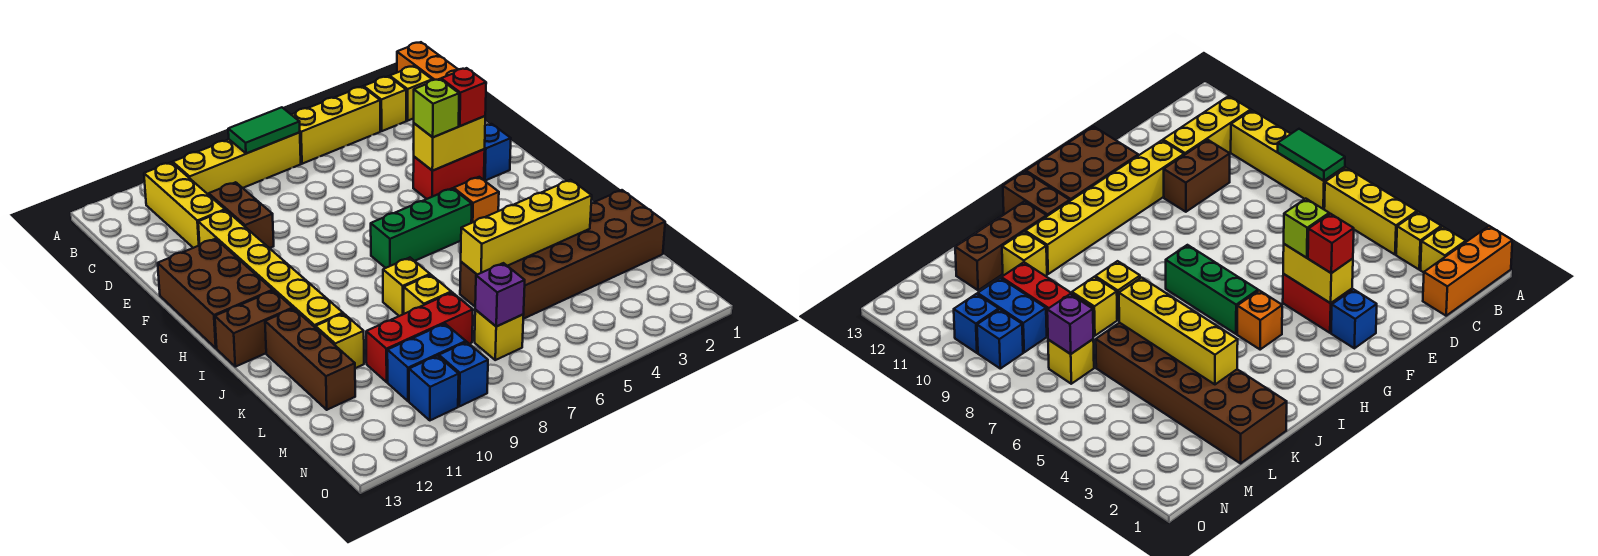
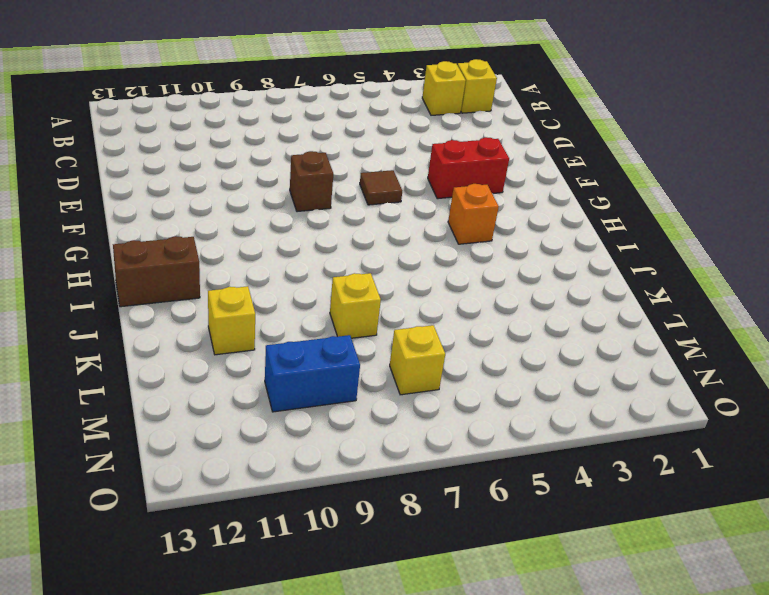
brown 1x1 tile [360,170,402,205] -> none
brown 1x1 brick [290,151,333,212] -> none
none -> orange 1x3 brick [397,42,458,80]
none -> yellow 1x3 brick [292,86,380,164]
none -> yellow 1x4 brick [173,132,301,195]
none -> yellow 1x3 brick [144,162,225,248]

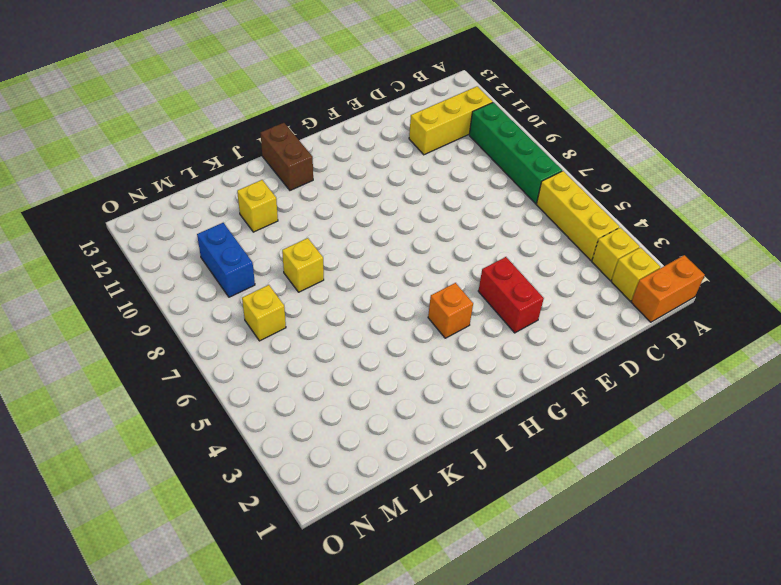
orange 1x2 brick [631,255,705,322] -> orange 1x3 brick [397,42,458,80]
green 1x4 brick [469,102,562,204] -> yellow 1x4 brick [173,132,301,195]
none -> brown 1x2 brick [209,182,274,248]
none -> yellow 1x6 brick [198,210,343,328]
none -> blue 1x1 brick [484,124,511,181]
none -> brown 2x3 brick [158,239,273,348]

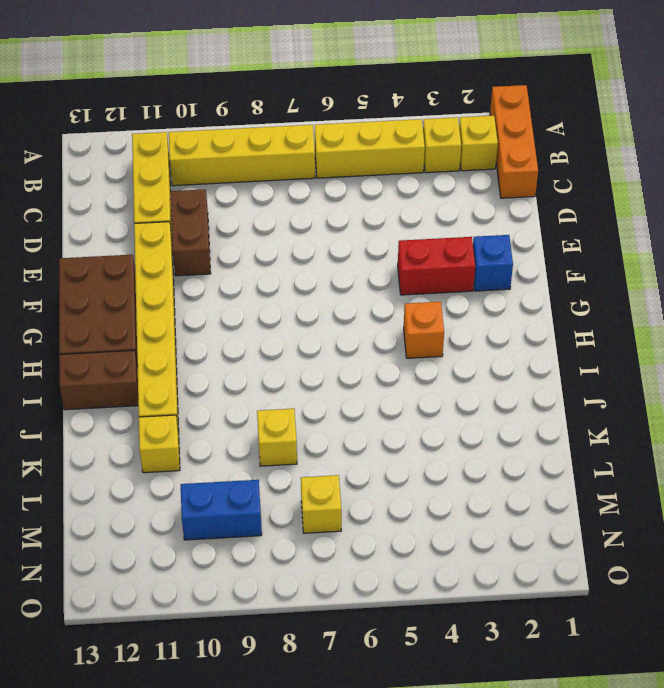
none -> green 1x3 brick [371,188,472,268]
none -> yellow 1x1 brick [383,258,430,316]
none -> brown 1x3 brick [265,309,355,410]
none -> brown 2x6 brick [460,190,665,319]

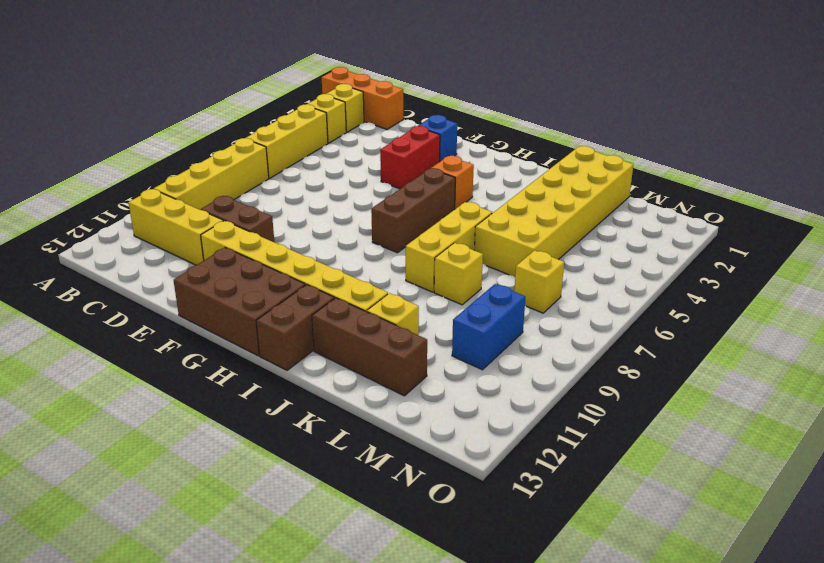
brown 1x3 brick [371,168,455,253] -> green 1x3 brick [371,188,472,268]
yellow 1x3 brick [406,202,492,292] -> yellow 1x1 brick [383,258,430,316]
yellow 2x6 brick [474,146,633,277] -> brown 2x6 brick [460,190,665,319]
none -> red 1x3 brick [366,292,473,382]
none -> blue 1x1 brick [439,342,488,406]
none -> blue 1x1 brick [409,356,459,420]
none -> green 1x2 tile [228,107,300,154]

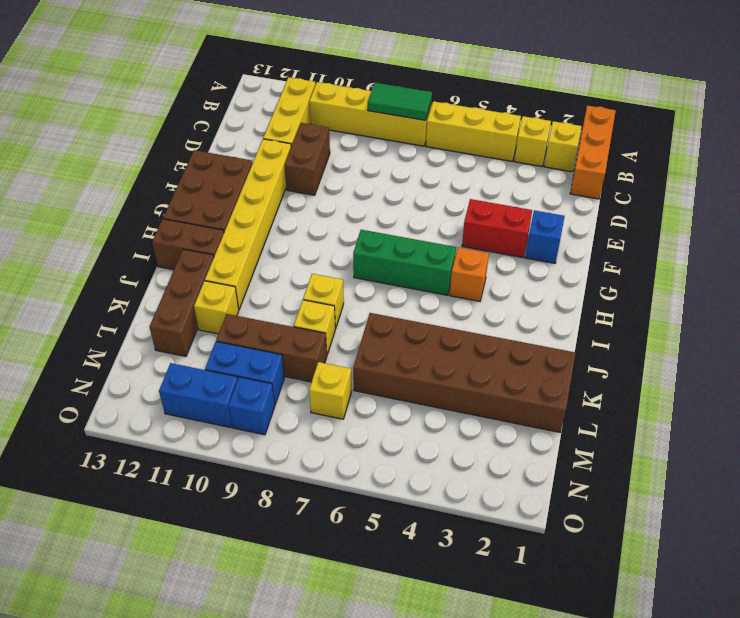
brown 1x3 brick [216,314,327,382] -> red 1x3 brick [366,292,473,382]
blue 1x2 brick [159,363,238,428] -> blue 1x1 brick [409,356,459,420]
none -> yellow 1x2 brick [413,116,485,171]
none -> yellow 1x4 brick [461,180,592,275]
none -> purple 1x1 brick [475,263,525,326]
none -> red 1x1 brick [441,68,486,126]

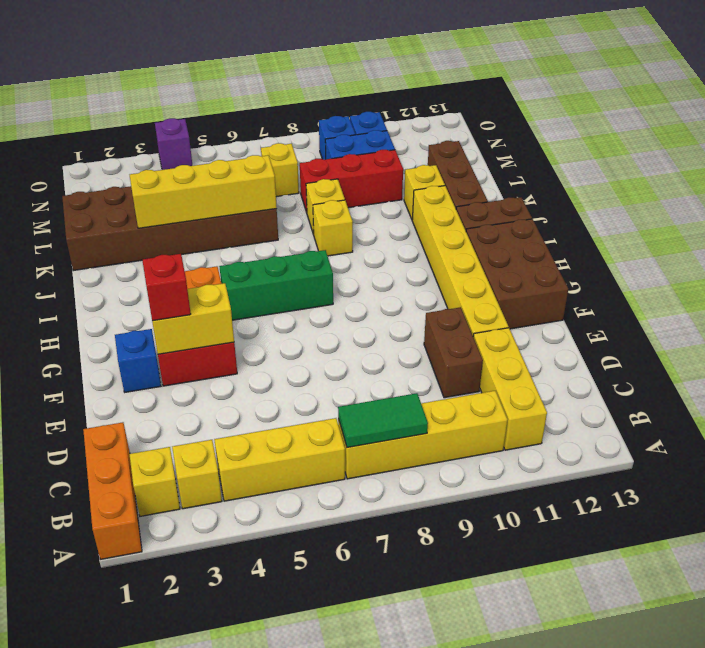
purple 1x1 brick [155,118,193,170] -> purple 1x1 brick moved to [475,263,525,326]
none -> lime 1x1 brick [414,79,459,137]

